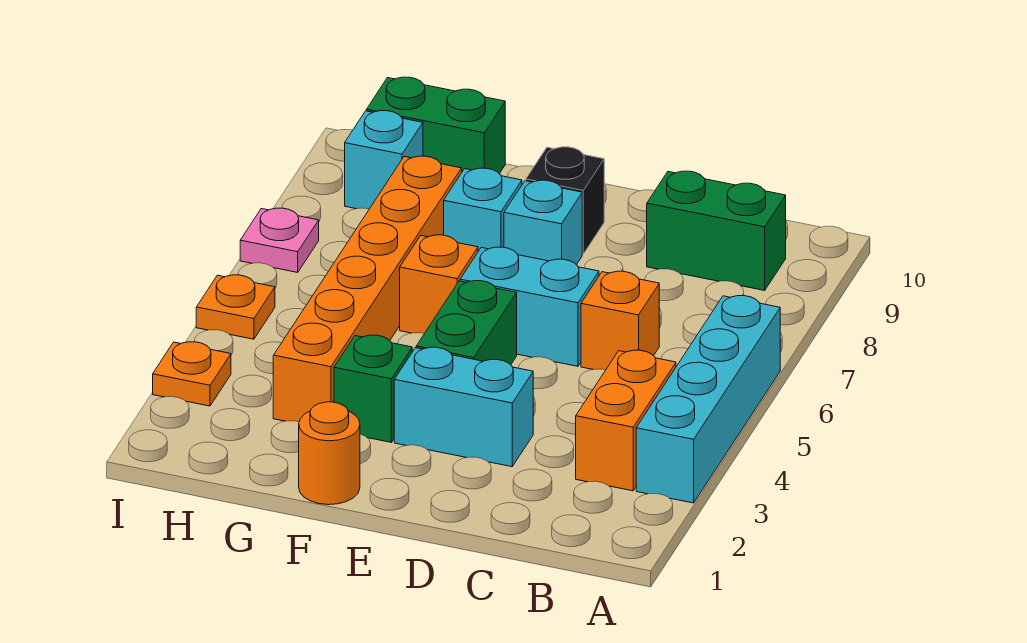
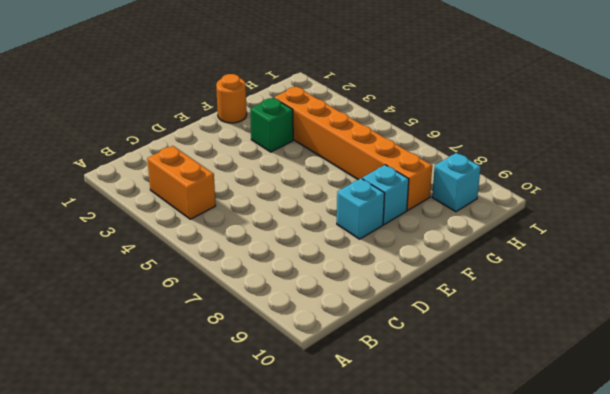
none -> cyan 1x4 brick [636,296,780,503]
none -> green 1x2 brick [647,171,786,290]
none -> orange 1x1 brick [581,271,659,370]

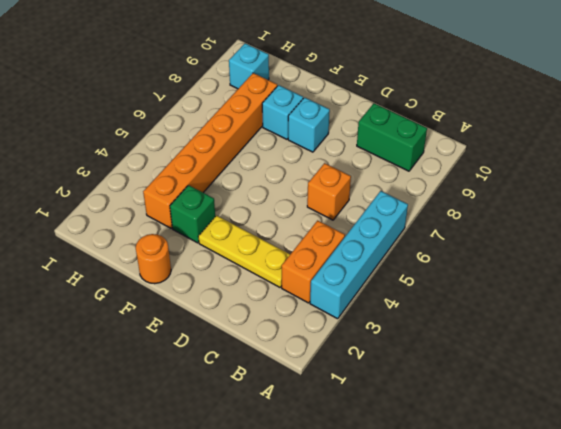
yellow 1x3 plate [198,215,290,287] -> cyan 1x2 brick [394,347,533,467]
none -> cyan 1x2 brick [460,247,599,366]
none -> green 1x2 brick [416,281,517,365]
none -> black 1x1 brick [526,147,604,254]

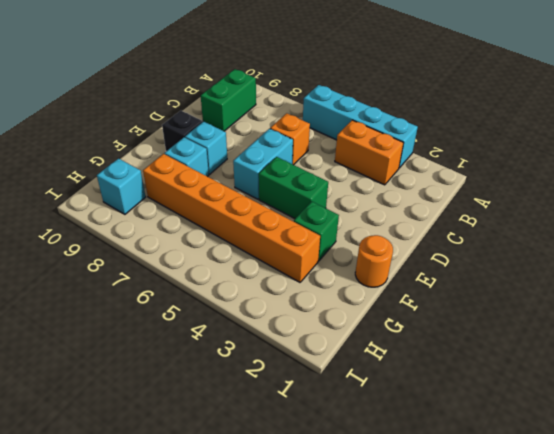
none -> cyan 1x2 brick [394,347,533,467]
none -> orange 1x1 brick [400,235,478,334]
none -> green 1x2 brick [366,77,505,174]

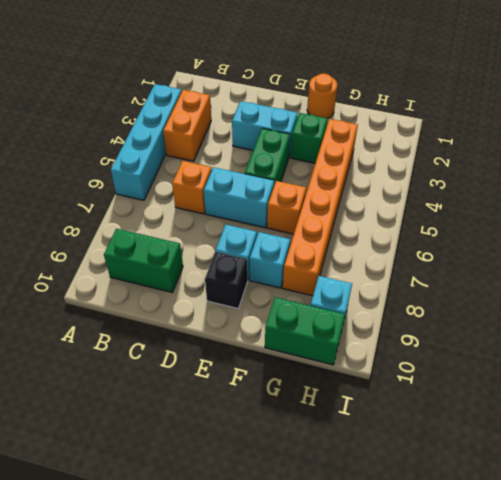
none -> orange 1x1 plate [153,342,231,406]
none -> orange 1x1 plate [196,275,275,339]
none -> pink 1x1 plate [240,208,319,272]

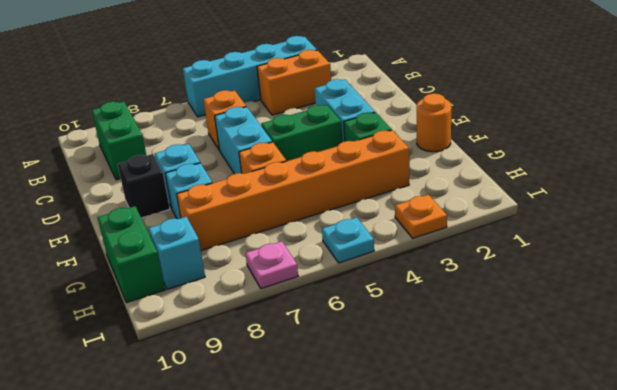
cyan 1x1 plate [322,217,374,263] -> orange 1x1 plate [196,275,275,339]

